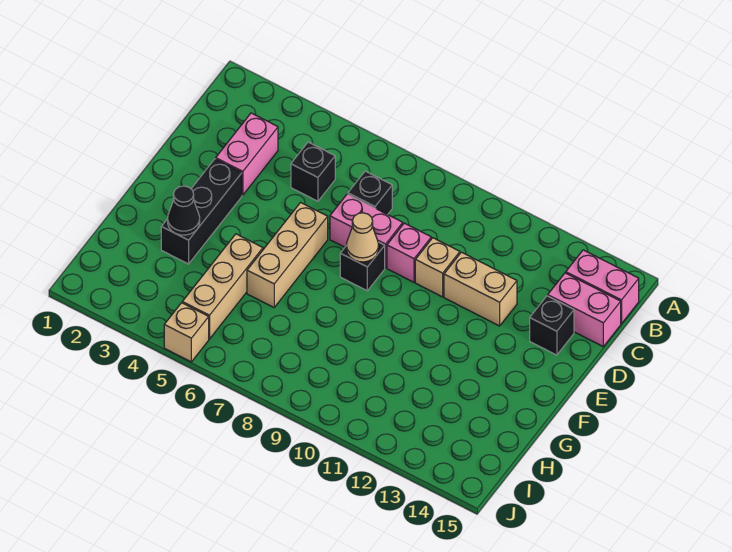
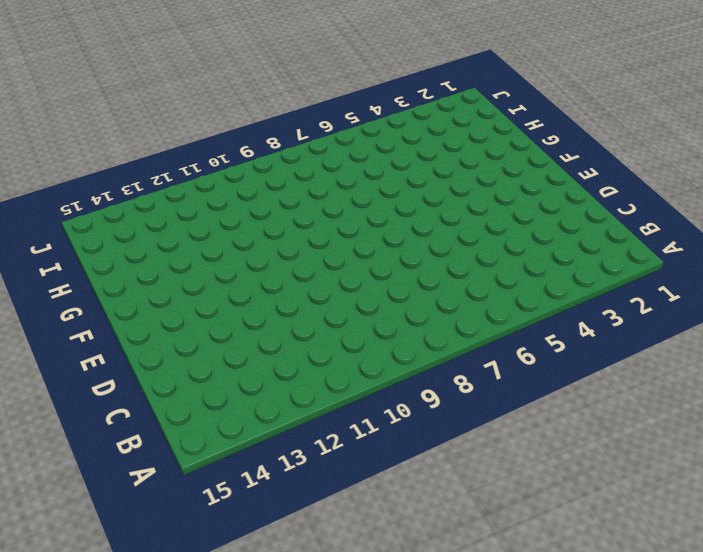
none -> pink 1x2 brick [566,250,639,324]
none -> pink 1x2 brick [216,113,278,195]
none -> black 1x1 brick [291,142,335,201]

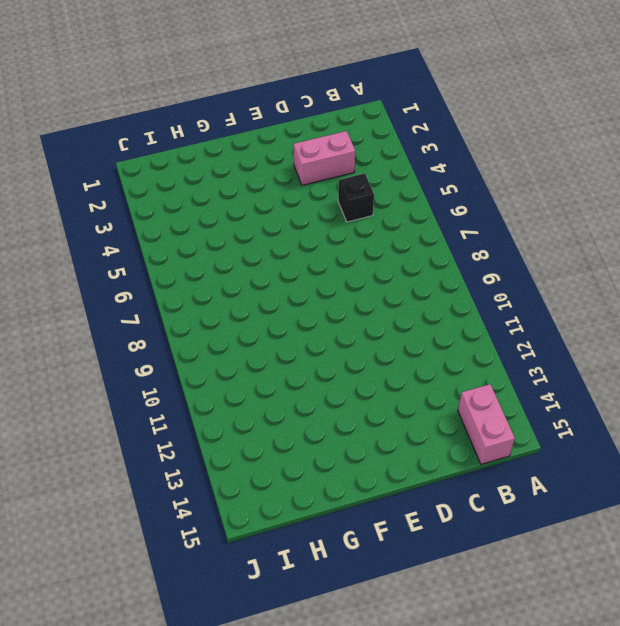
none -> black 1x1 brick [348,171,392,215]
none -> pink 1x2 brick [548,273,621,346]
none -> pink 1x2 brick [330,194,403,268]

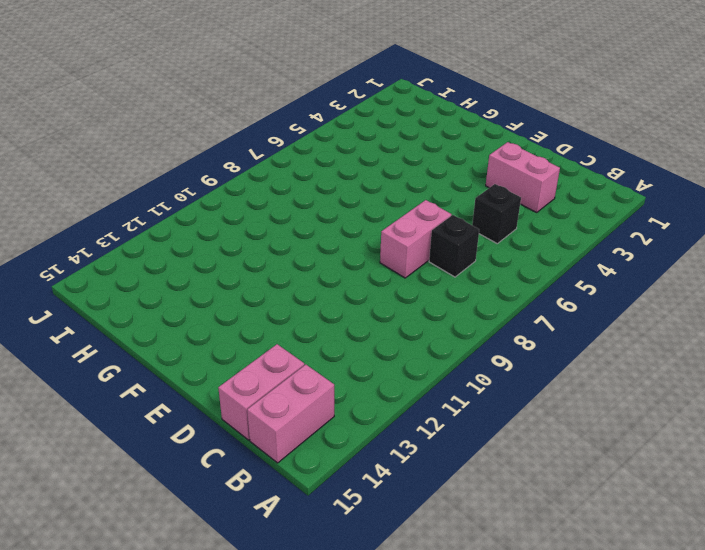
none -> pink 1x1 brick [387,223,431,282]
none -> tan 1x1 brick [415,238,460,297]
none -> tan 1x2 brick [444,252,517,326]

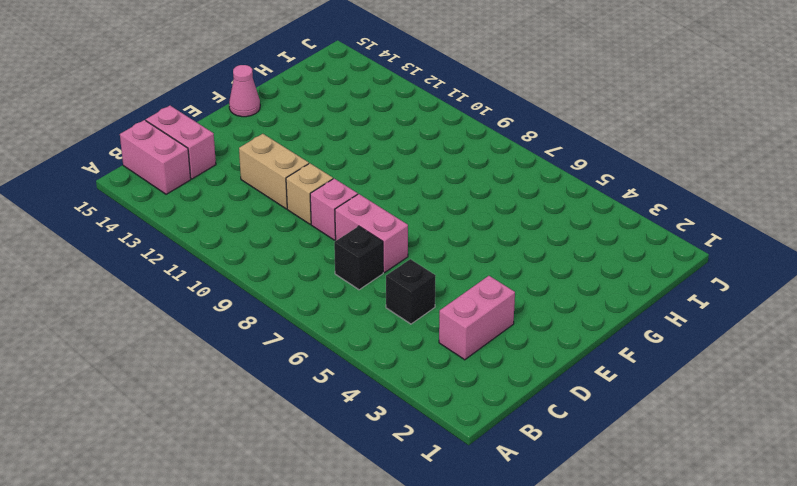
pink 1x1 cone [229,65,260,117] -> none
none -> black 1x1 brick [530,296,574,355]
none -> black 1x3 brick [161,159,242,264]
none -> tan 1x3 brick [247,203,328,307]

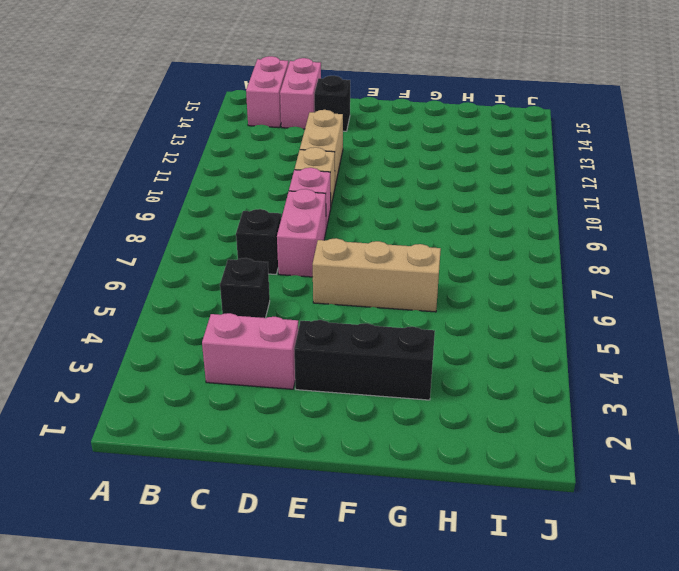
none -> black 1x1 brick [340,242,385,291]
none -> tan 1x3 brick [182,234,263,339]
none -> tan 1x1 brick [164,303,209,362]

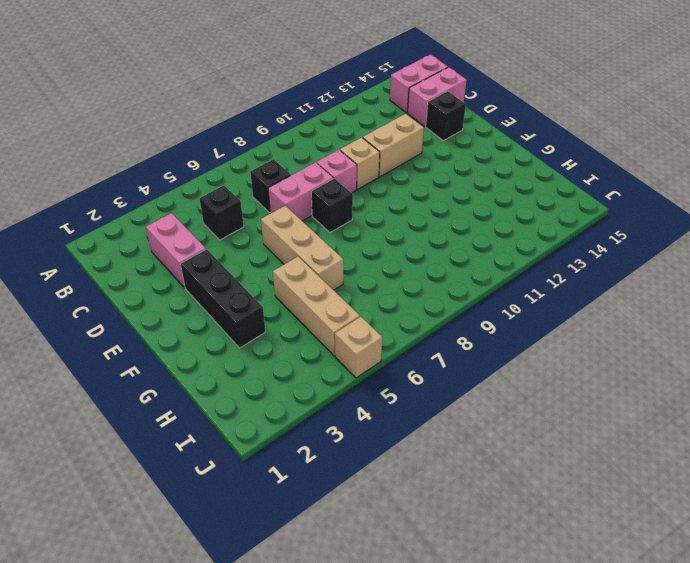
none -> tan 1x1 cone [346,213,379,262]
none -> black 1x1 cone [168,186,200,235]

